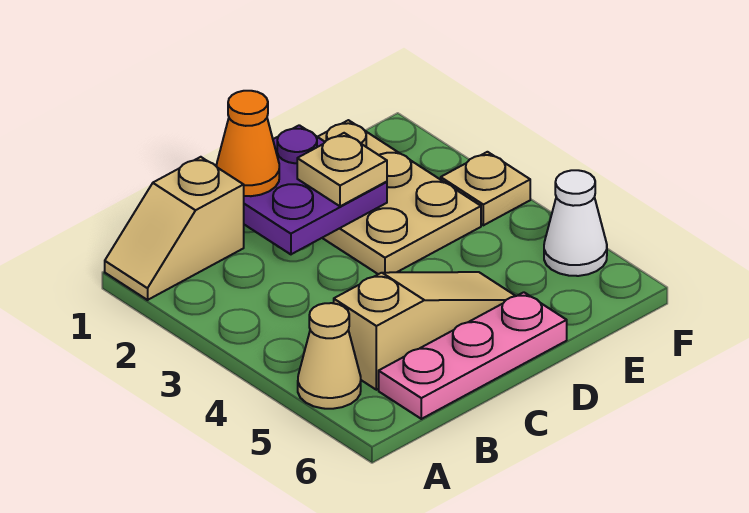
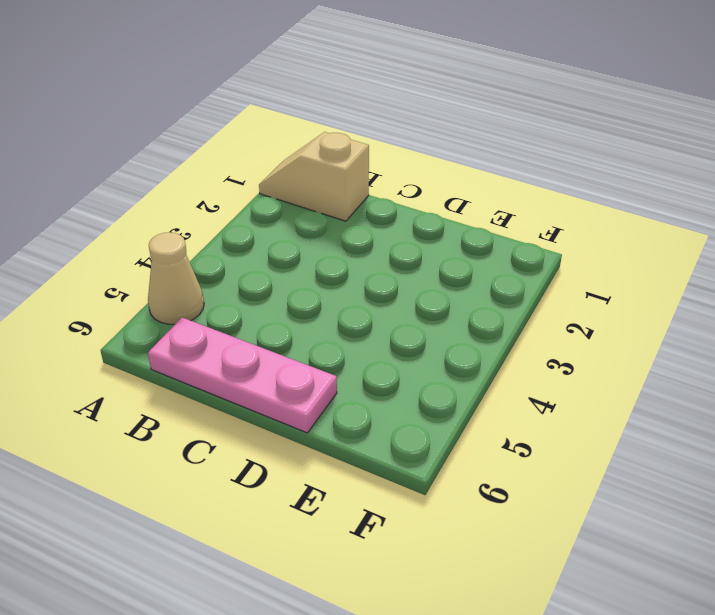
none -> tan 1x3 slope [334,272,515,390]
none -> tan 2x3 plate [318,120,481,274]

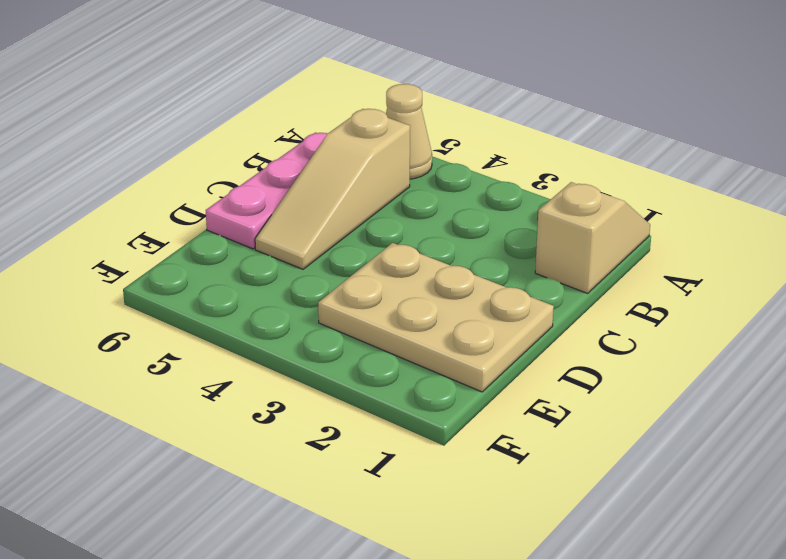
none -> tan 1x1 plate [441,152,530,225]
none -> white 1x1 cone [544,170,607,276]

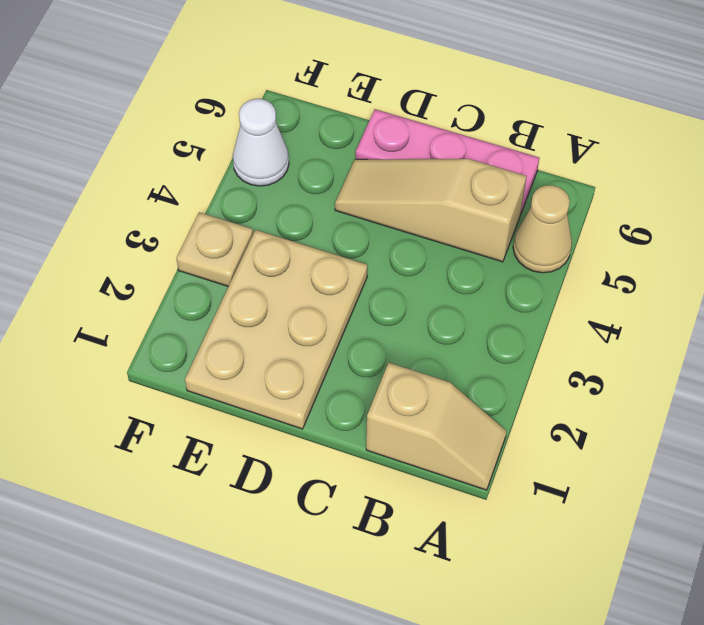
none -> purple 2x2 plate [244,125,387,254]
none -> orange 1x1 cone [217,91,279,196]

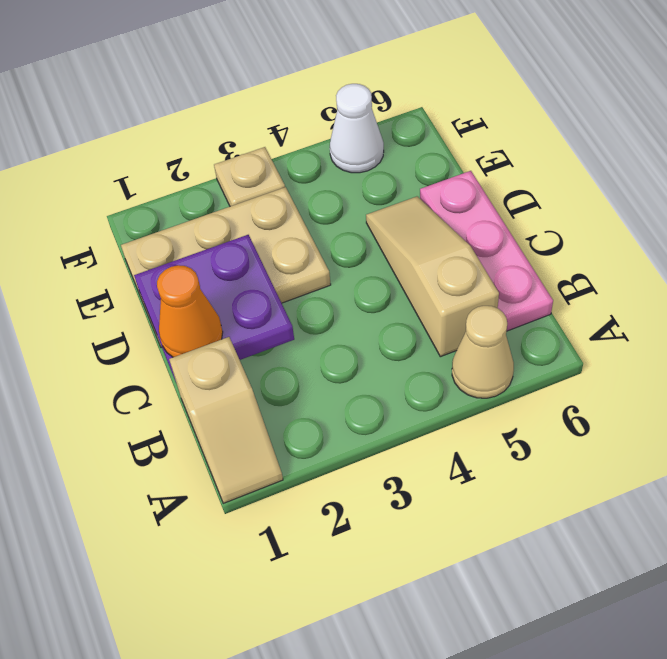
none -> tan 1x1 plate [297,133,387,206]

